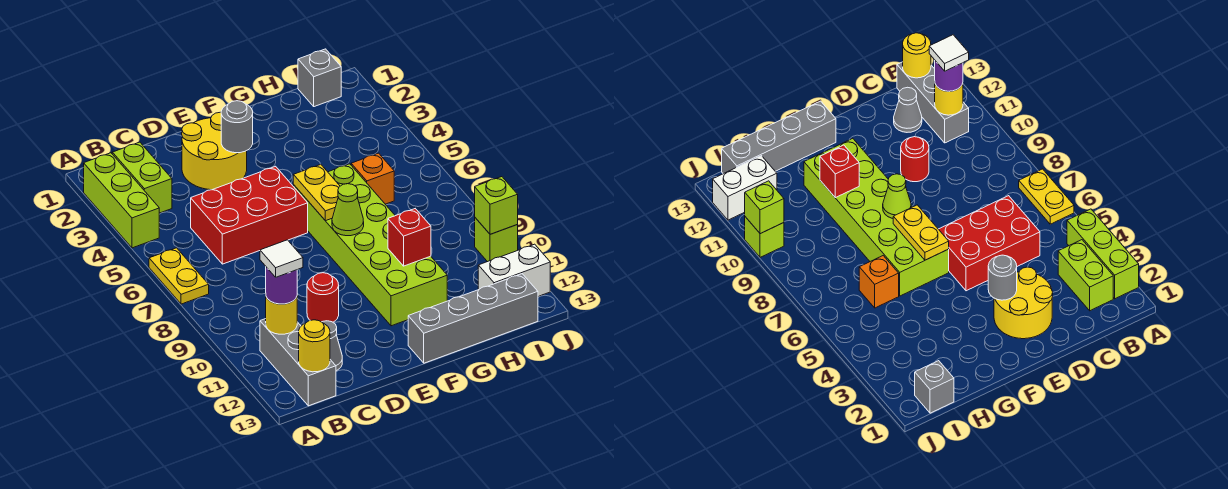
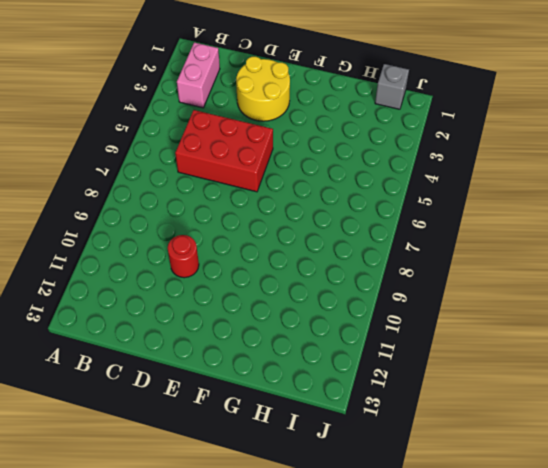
pink 1x2 brick [177,43,220,108] -> lime 1x2 brick [112,142,172,213]
none -> lime 1x3 brick [84,153,159,248]
none -> yellow 1x2 plate [149,248,209,304]
none -> grey 1x3 brick [260,319,336,406]

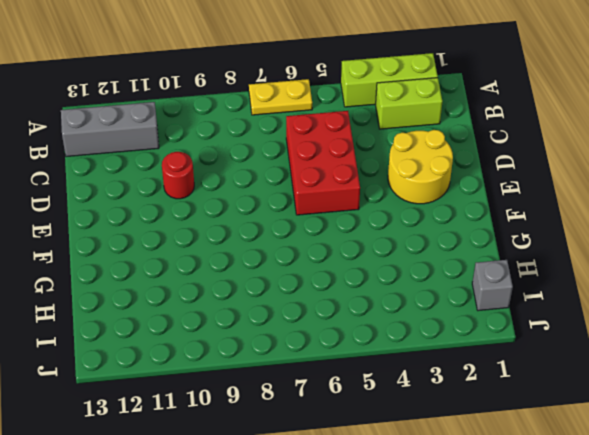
none -> grey 1x1 cone [322,321,342,371]
none -> lime 2x6 brick [293,164,447,326]
none -> grey 1x4 brick [408,274,538,363]

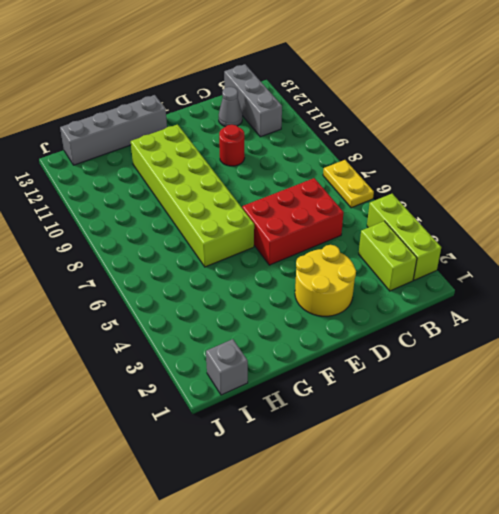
none -> orange 1x1 brick [351,153,394,204]
none -> white 1x2 brick [478,244,550,296]
none -> lime 1x1 brick [475,218,518,262]

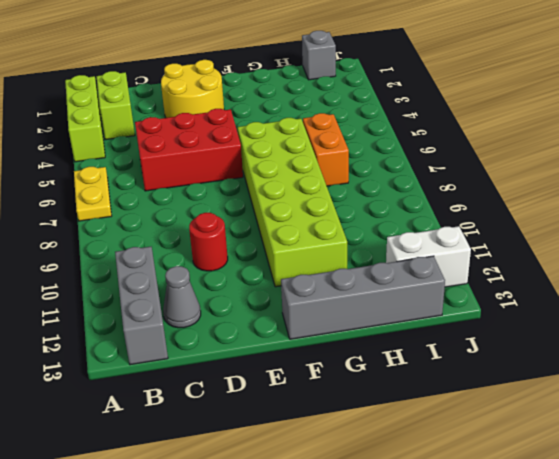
orange 1x2 brick [303,113,349,186] -> orange 1x1 brick [351,153,394,204]
none -> lime 1x1 brick [475,218,518,262]
none -> yellow 1x1 round brick [266,297,297,334]
none -> yellow 1x1 round brick [299,320,330,372]

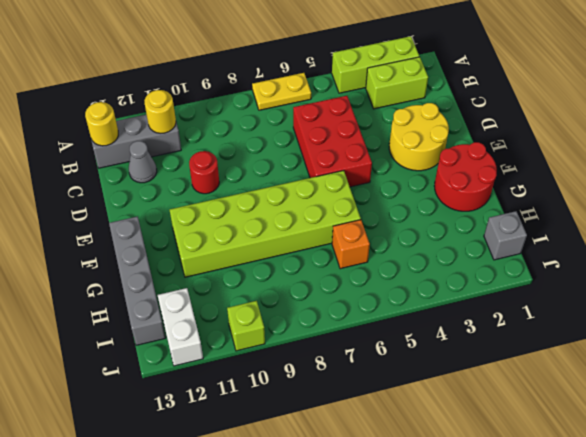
red 2x2 round brick [434,142,497,211] -> none
none -> grey 1x1 round brick [221,101,253,153]
none -> yellow 1x2 plate [293,164,340,221]
none -> lime 1x1 cone [332,184,364,236]

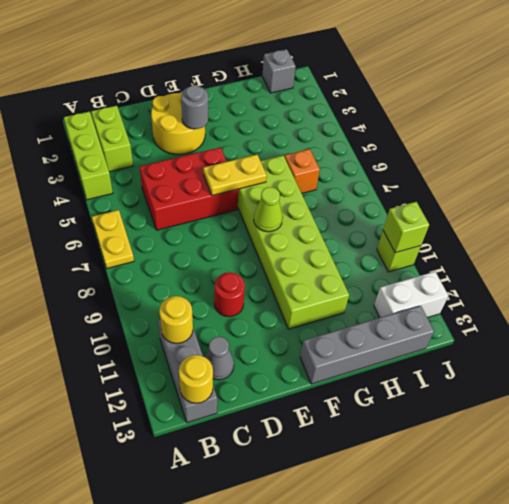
yellow 1x2 plate [203,155,267,196] -> yellow 1x2 plate turned to [293,164,340,221]
none -> red 1x1 brick [388,209,431,266]
none -> purple 1x1 round brick [266,267,297,304]
none -> white 1x1 tile [260,240,303,277]

